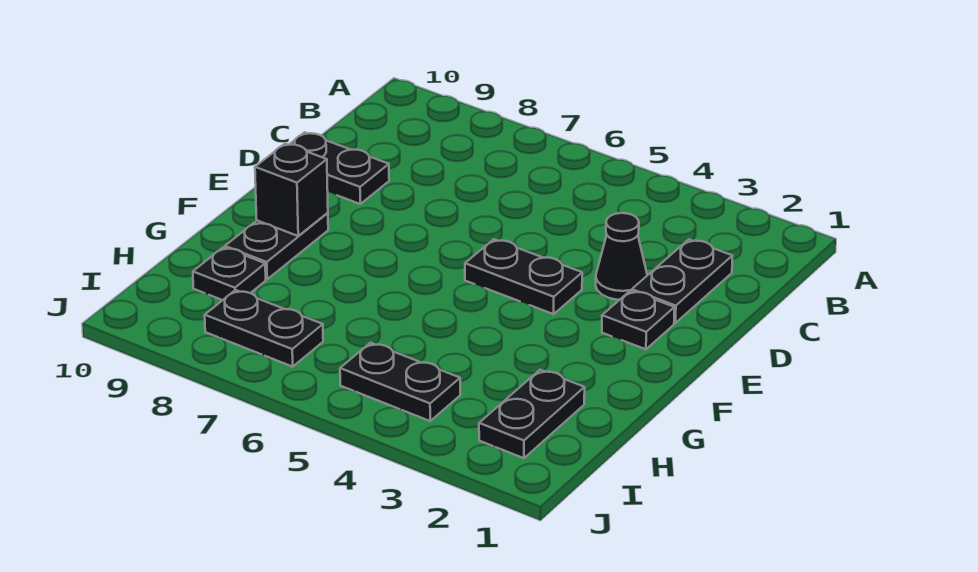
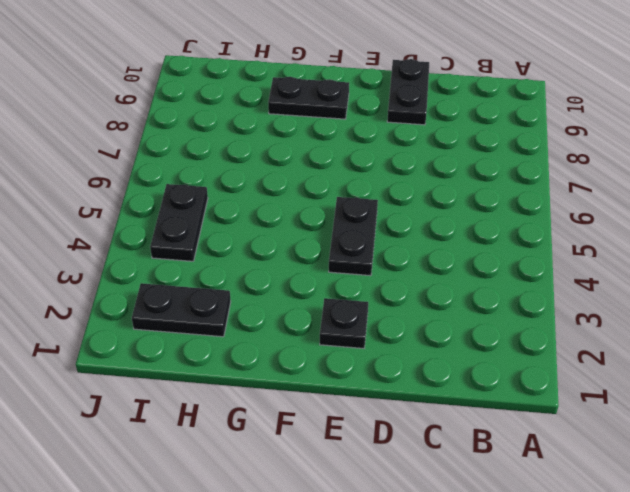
none -> black 1x2 plate [632,239,732,323]
none -> black 1x1 cone [596,213,647,300]

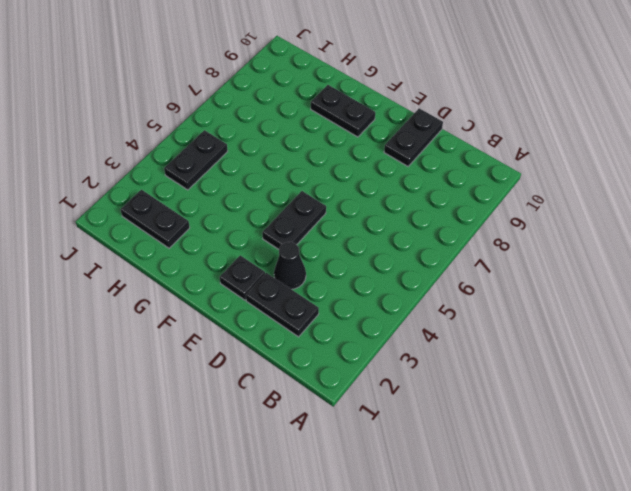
none -> black 1x1 plate [193,247,266,300]
none -> black 1x2 plate [205,290,323,367]

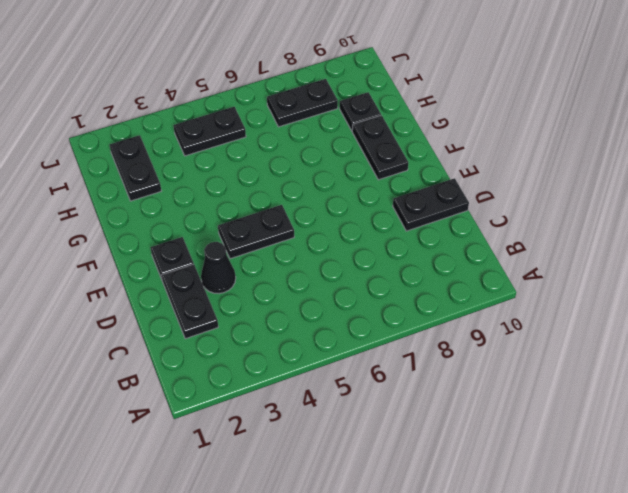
none -> black 1x1 brick [255,144,328,236]

